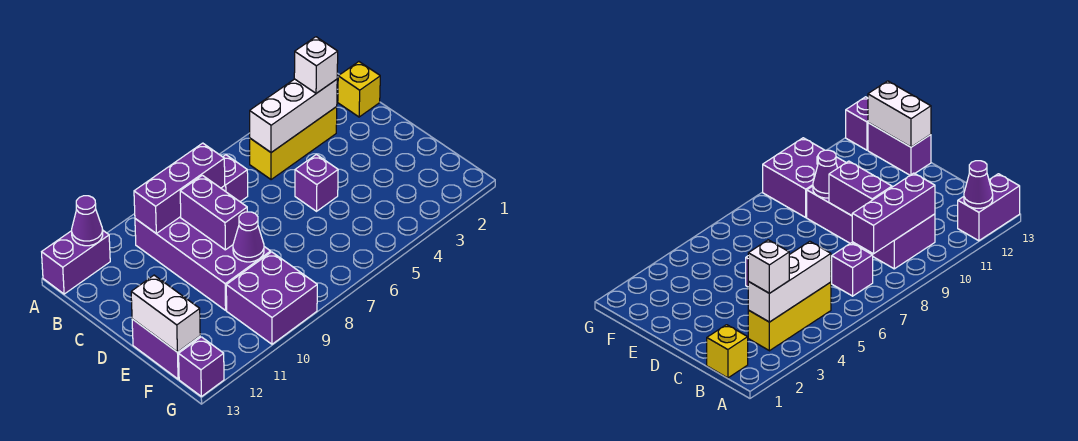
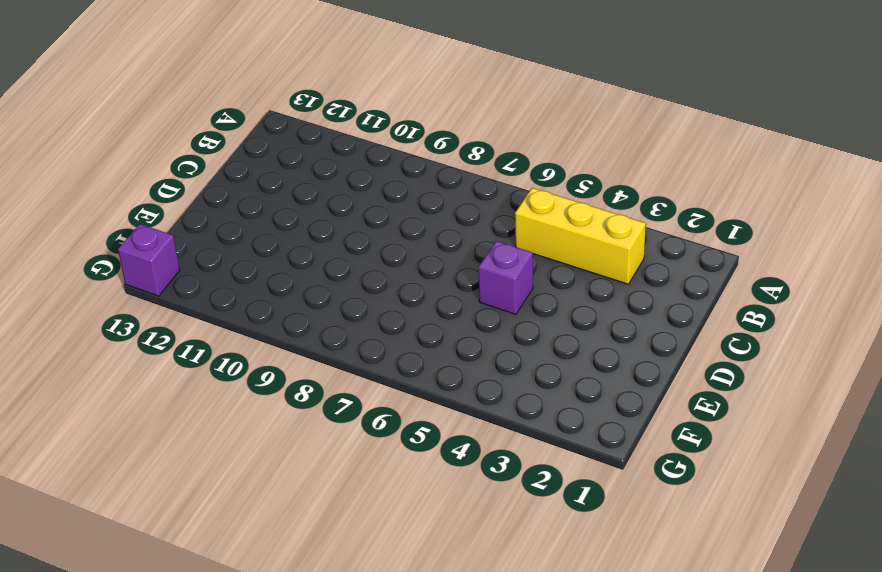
none -> purple 1x2 brick [42,231,110,294]
none -> yellow 1x1 brick [338,62,380,117]
none -> purple 1x1 brick [221,155,248,202]

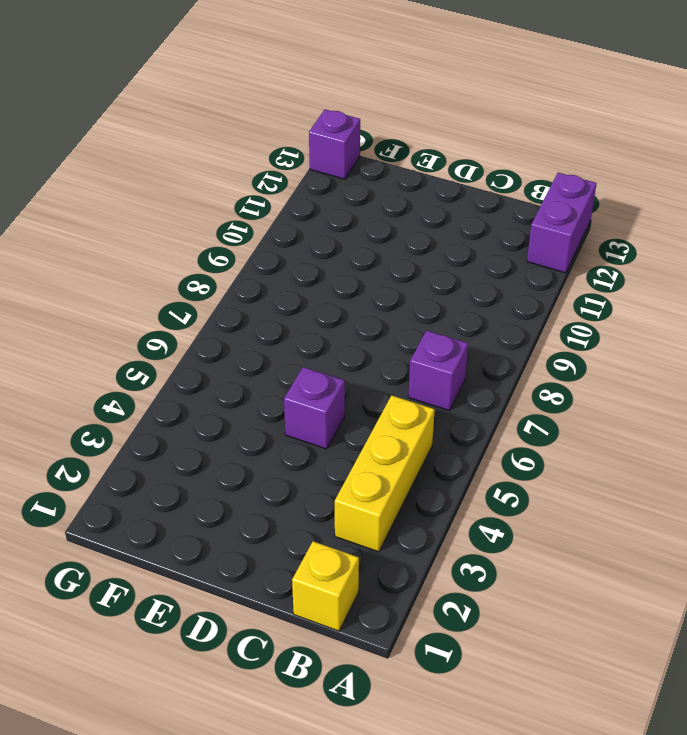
none -> purple 2x4 brick [135,217,271,310]
none -> purple 1x2 brick [132,319,200,379]
none -> purple 2x2 brick [226,252,317,344]

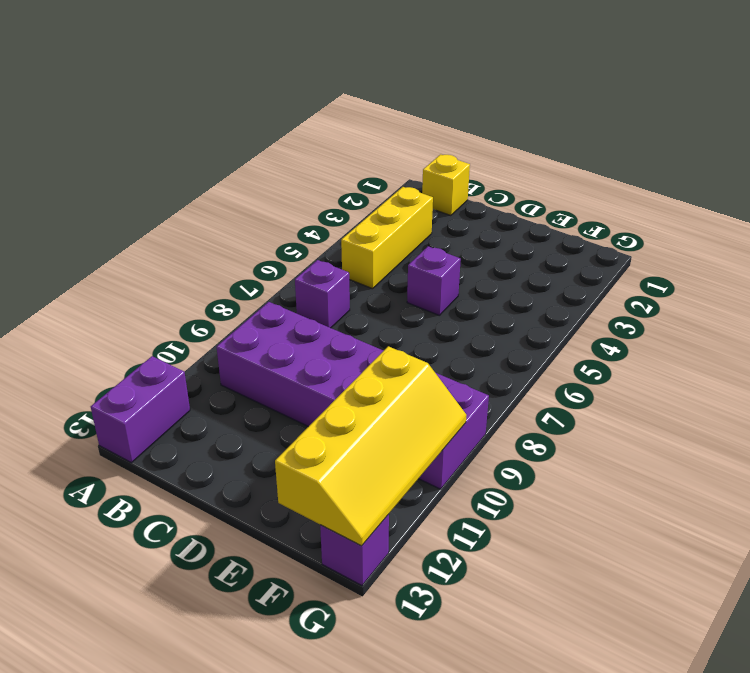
yellow 2x4 slope [275,346,466,546] -> white 1x2 brick [131,275,200,352]
none -> purple 1x2 brick [132,319,200,379]
none -> purple 1x1 cone [72,196,103,246]
none -> white 1x3 brick [250,79,337,153]

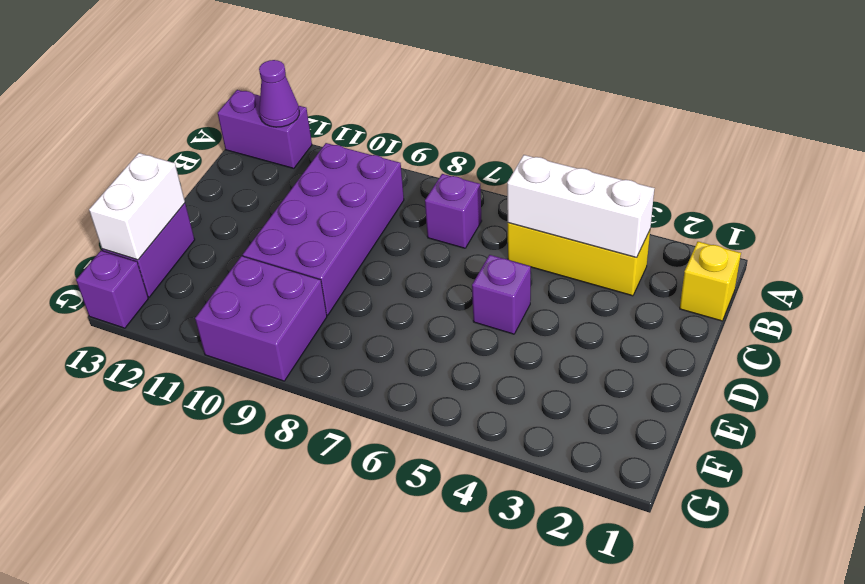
none -> purple 1x3 brick [134,143,225,234]
none -> purple 1x2 brick [180,175,247,250]
none -> purple 1x1 cone [233,212,264,262]

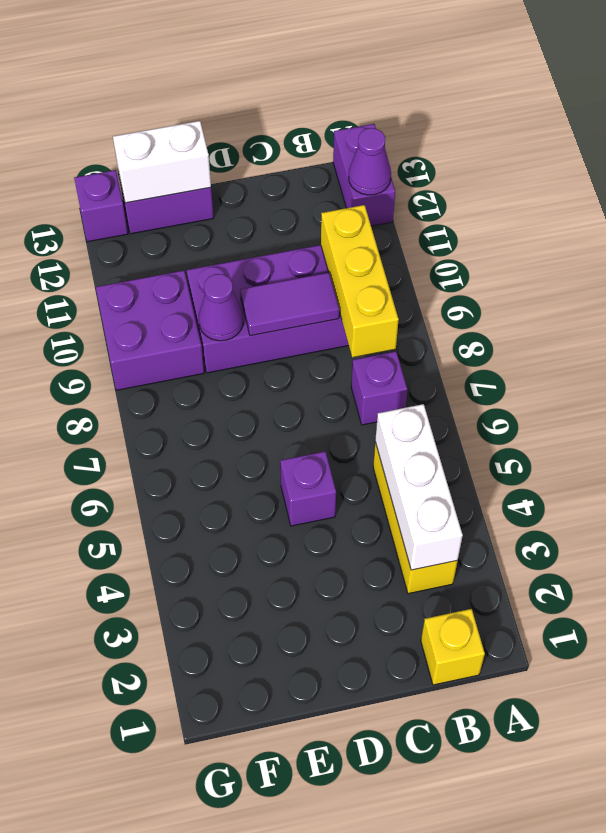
yellow 1x3 brick [321,205,399,357] -> purple 1x3 brick [134,143,225,234]
purple 1x2 tile [240,272,339,336] -> purple 1x2 brick [180,175,247,250]
none -> white 1x1 brick [294,37,338,93]

